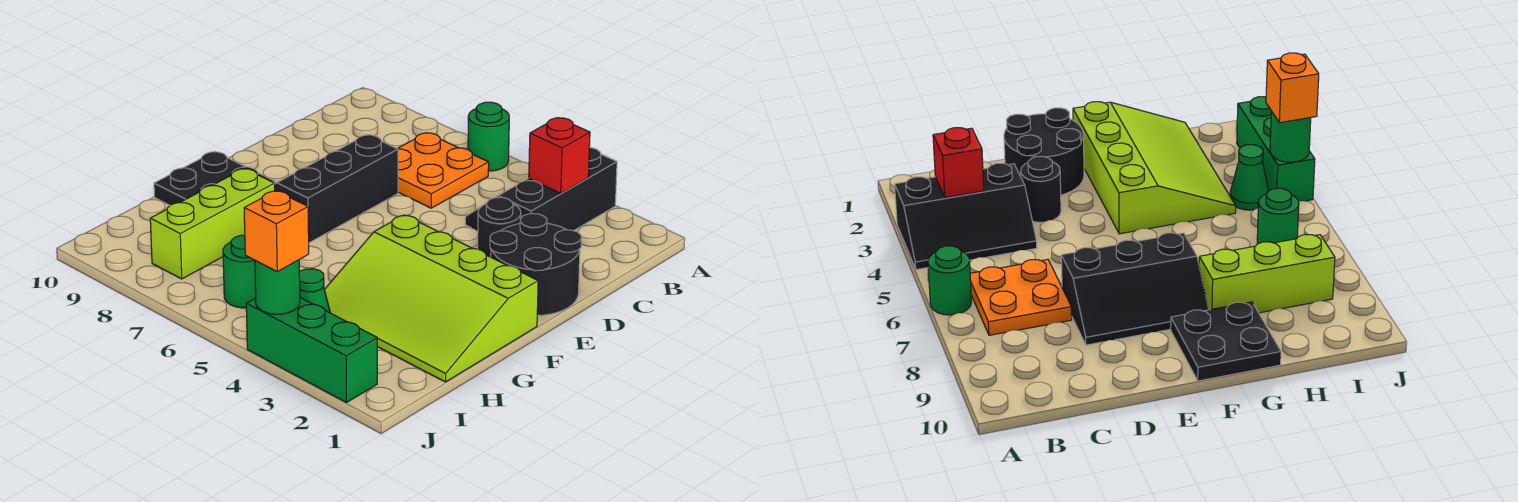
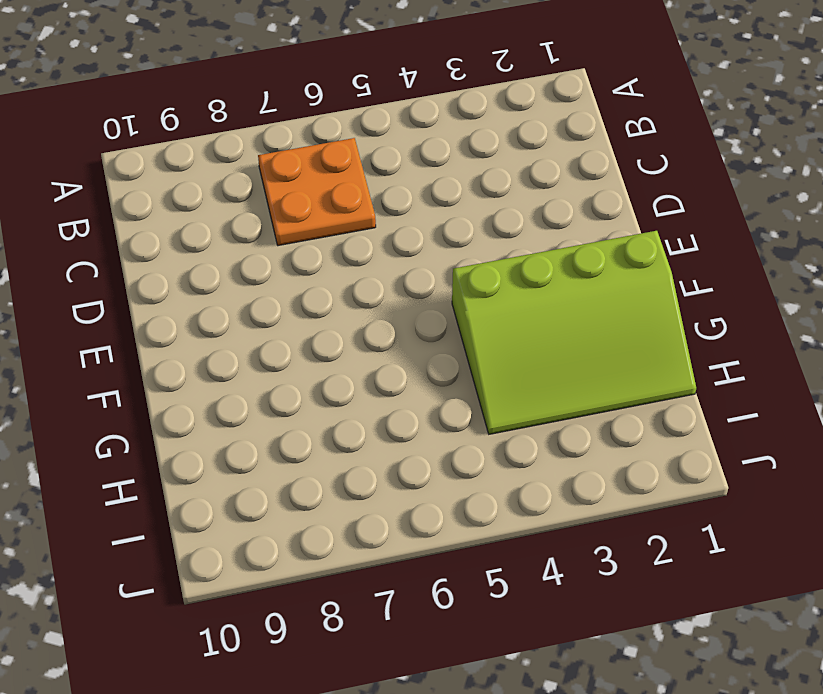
none -> black 2x3 slope [465,147,617,231]
none -> green 1x1 round brick [468,102,509,171]
none -> black 2x2 round brick [490,214,581,316]

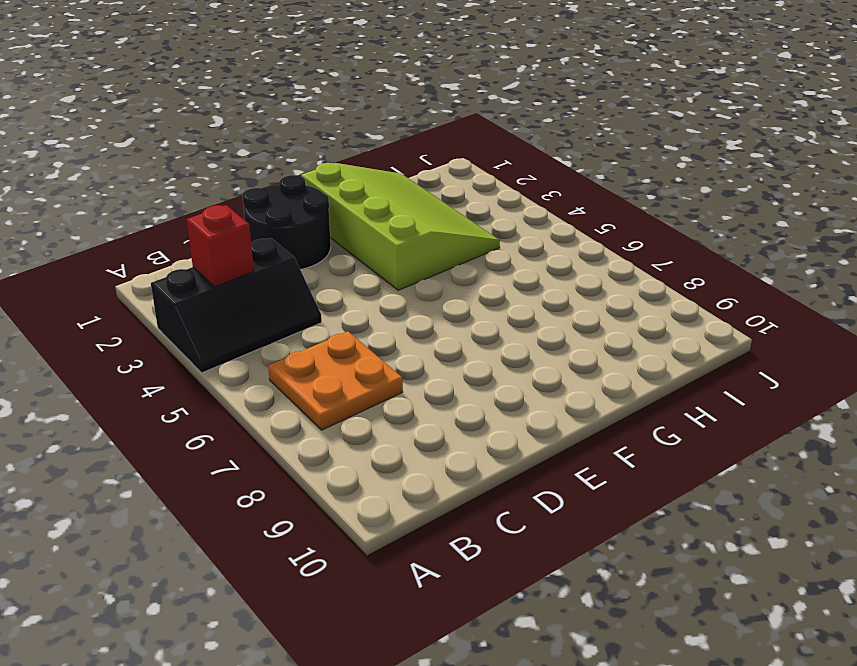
none -> green 1x1 round brick [468,102,509,171]
none -> black 1x1 round brick [478,197,521,257]
none -> black 2x3 slope [275,135,398,243]

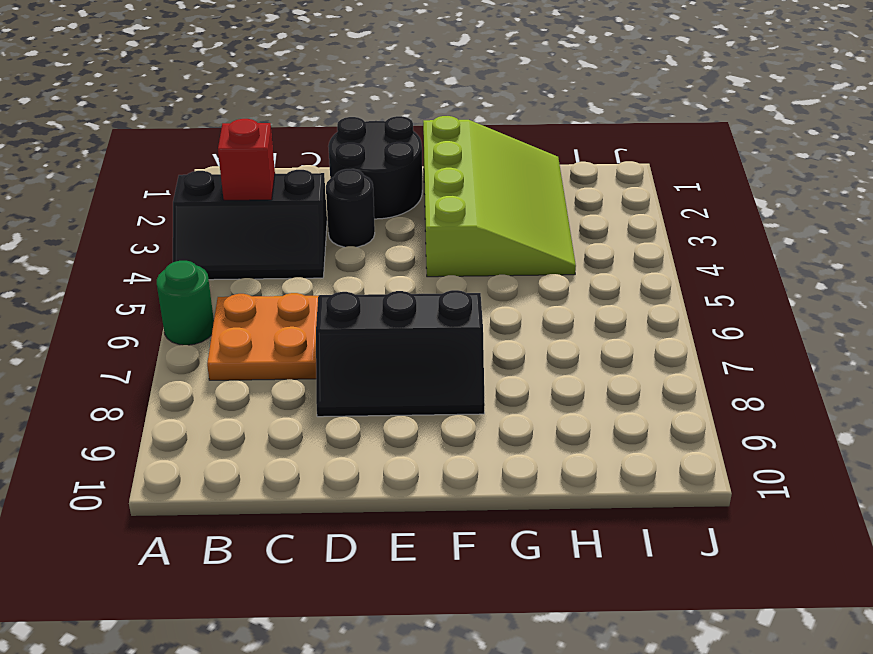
none -> black 2x2 plate [154,151,275,205]
none -> lime 1x3 brick [150,168,275,279]
none -> green 1x1 cone [299,269,330,313]

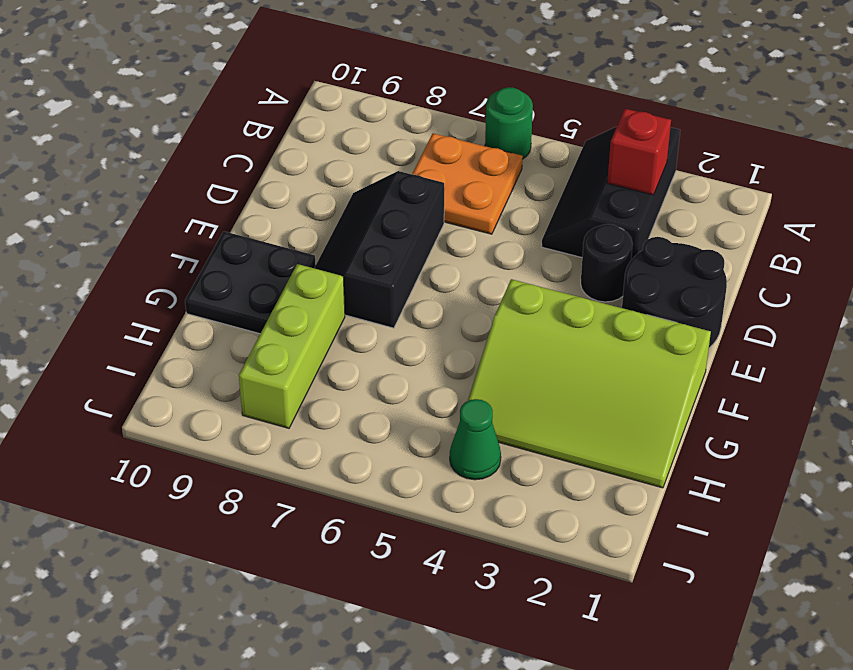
none -> green 1x1 round brick [223,235,256,308]
none -> green 1x3 brick [246,298,377,403]
none -> green 1x1 round brick [255,260,300,314]

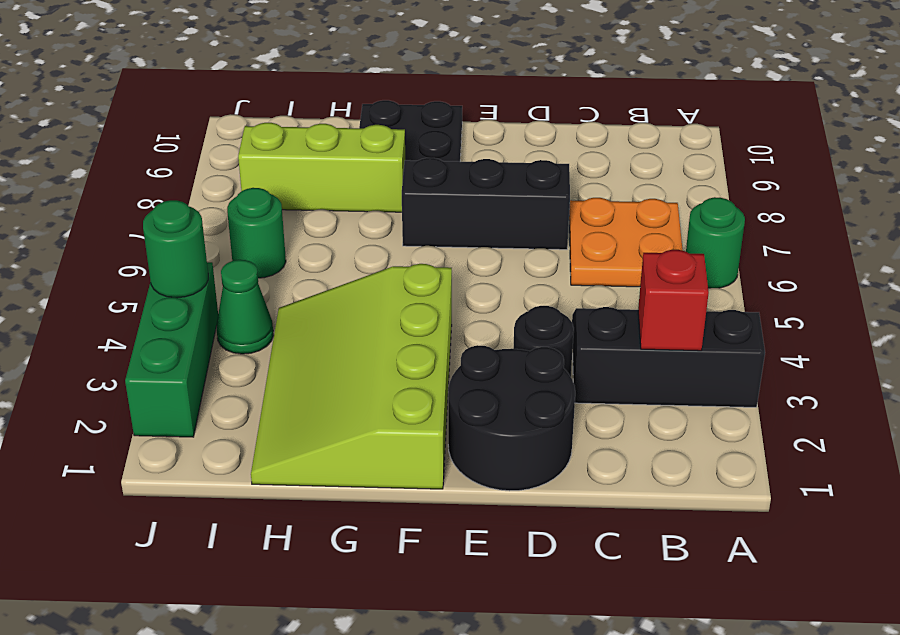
none -> orange 1x1 brick [244,191,309,271]

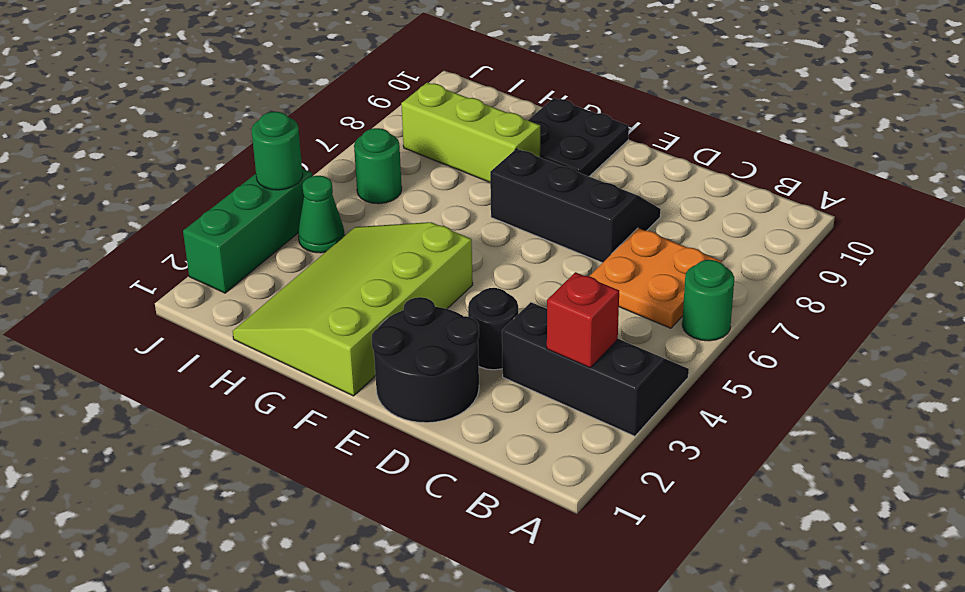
none -> orange 1x1 brick [244,191,309,271]

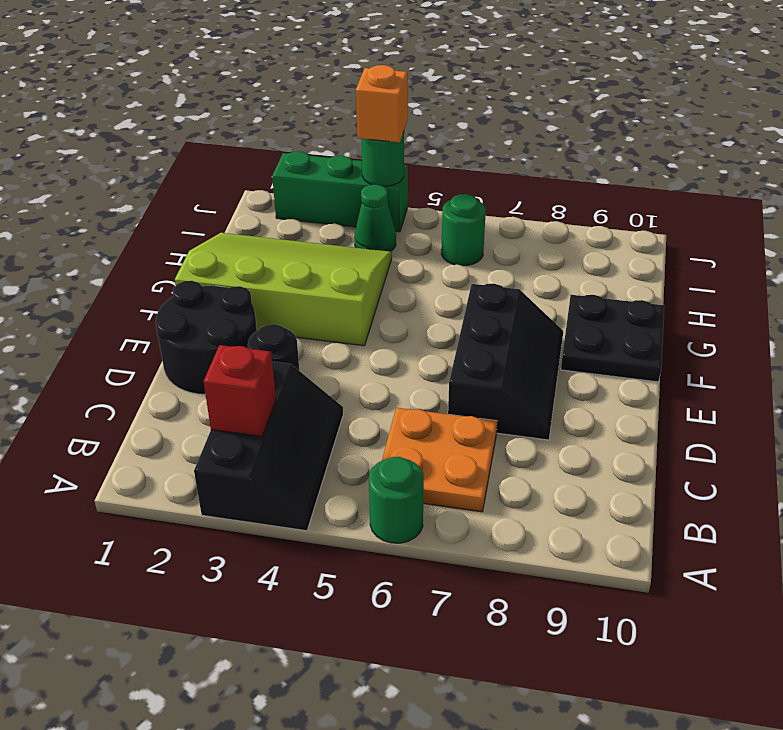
none -> lime 1x3 brick [150,168,275,279]

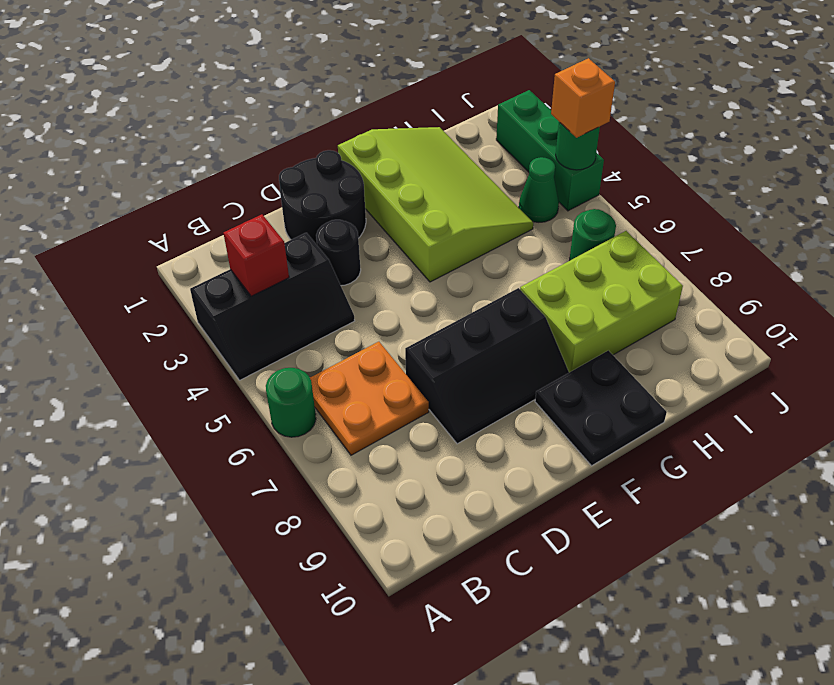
lime 2x3 brick [520,231,683,372] -> lime 1x3 brick [150,168,275,279]

